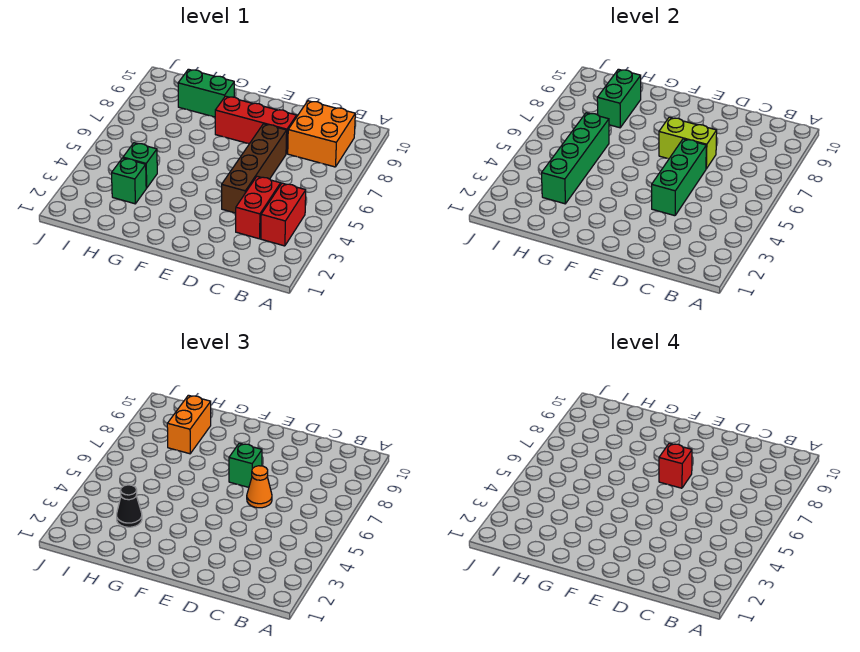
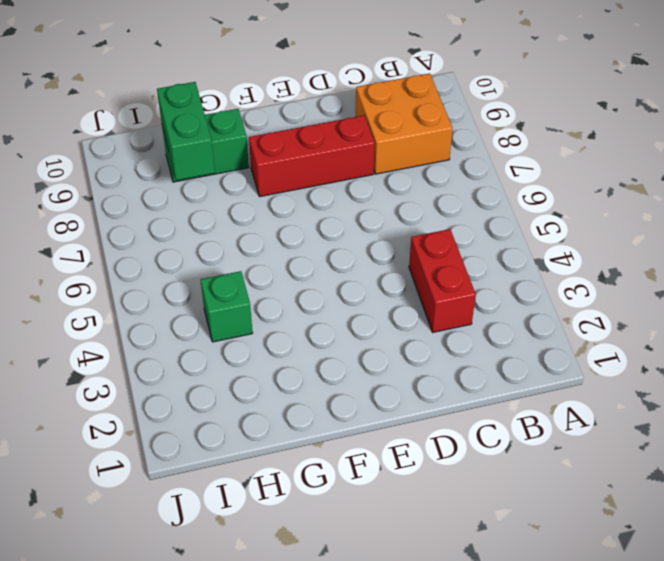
none -> red 1x2 brick [261,183,306,246]
none -> brown 1x4 brick [222,124,287,213]
none -> green 1x1 brick [112,158,146,204]

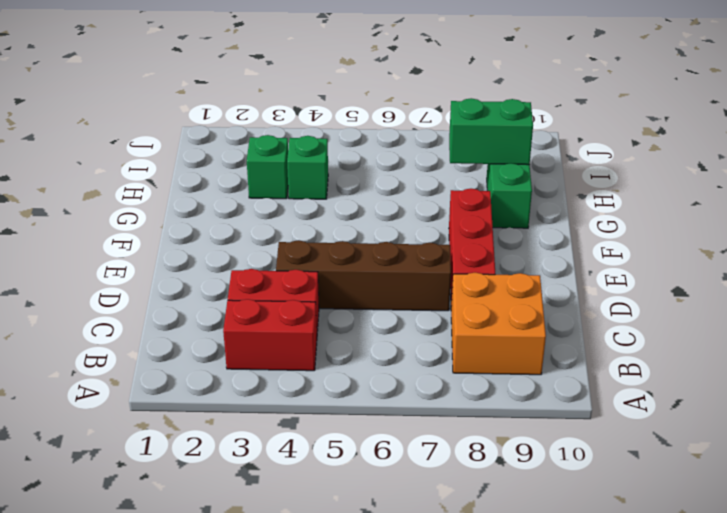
none -> green 1x3 brick [652,139,706,216]
none -> lime 1x2 brick [659,117,717,169]
none -> green 1x4 brick [542,113,609,204]

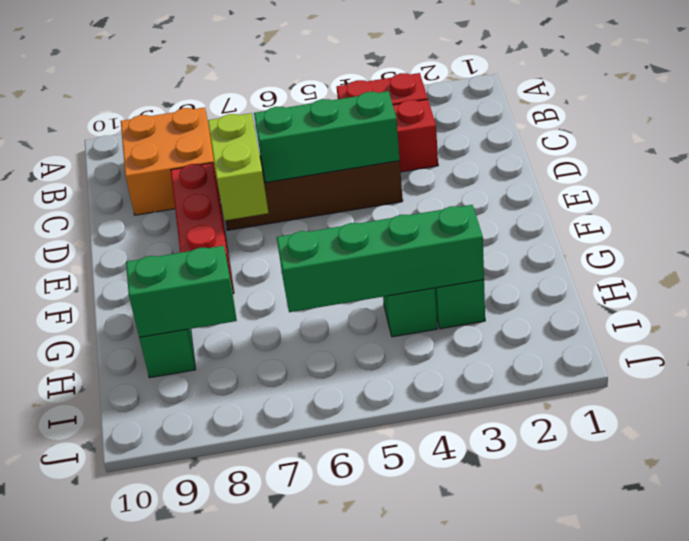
none -> orange 1x1 cone [247,466,272,508]
none -> green 1x1 brick [229,443,262,487]
none -> black 1x1 cone [117,485,142,527]

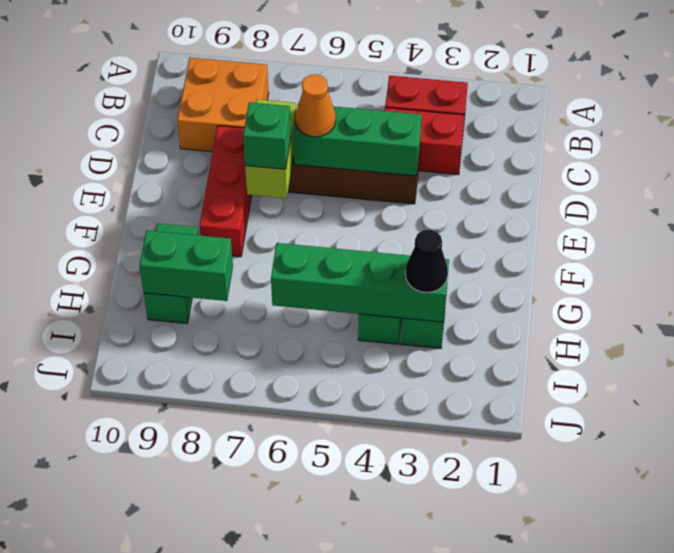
none -> orange 1x2 brick [167,395,211,454]
none -> red 1x1 brick [659,443,692,488]

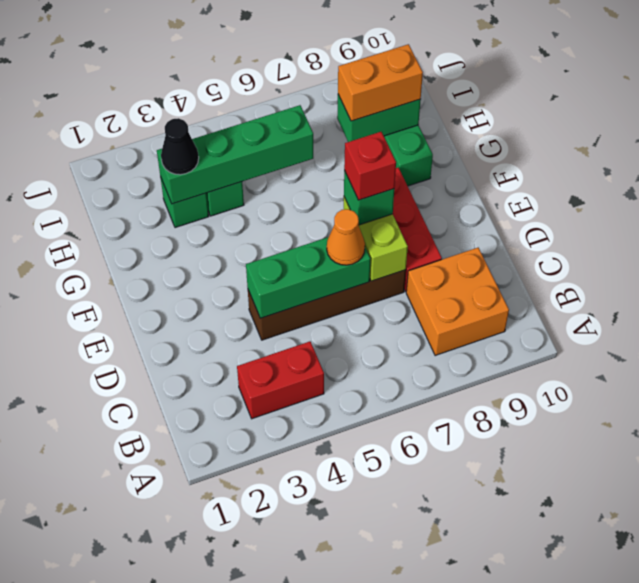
none -> red 1x2 brick [236,176,281,239]

